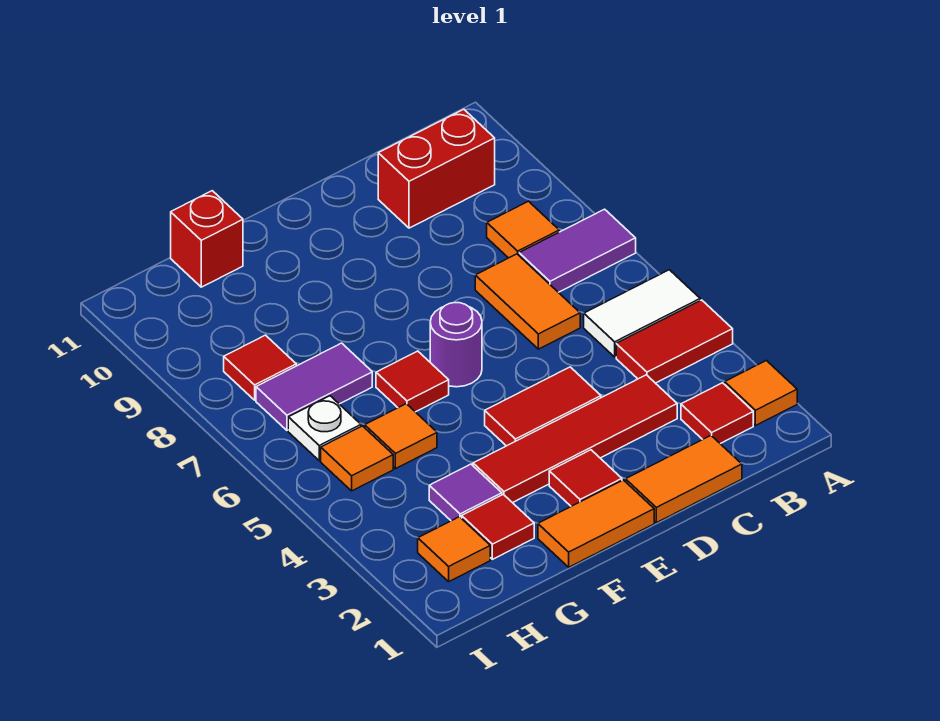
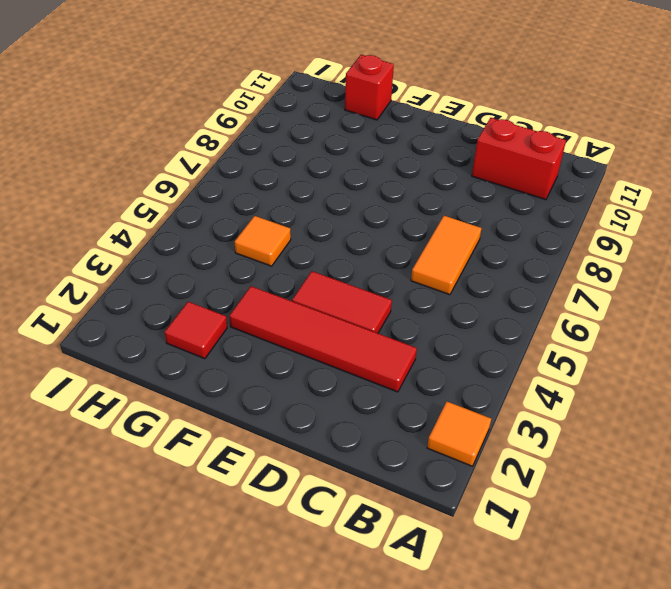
none -> red 1x2 tile [616,300,733,383]
none -> white 1x2 tile [584,270,700,357]
none -> purple 1x2 tile [519,209,636,292]

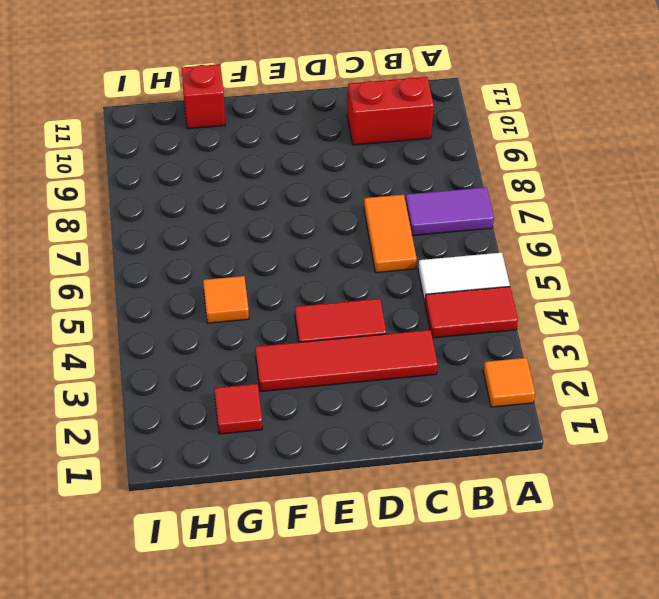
none -> red 1x1 tile [681,383,753,444]
none -> orange 1x1 tile [487,201,559,258]
none -> orange 1x2 tile [626,436,742,523]

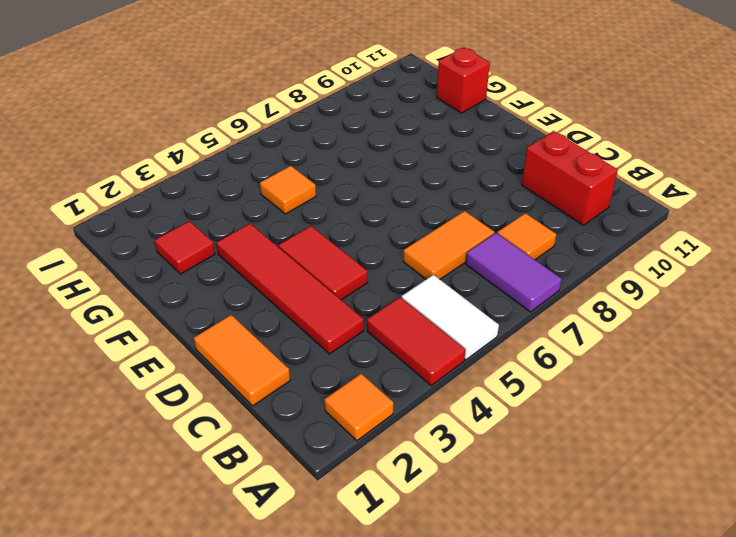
none -> red 1x1 tile [681,383,753,444]
none -> orange 1x2 tile [538,480,654,567]
none -> red 1x1 tile [549,450,622,506]

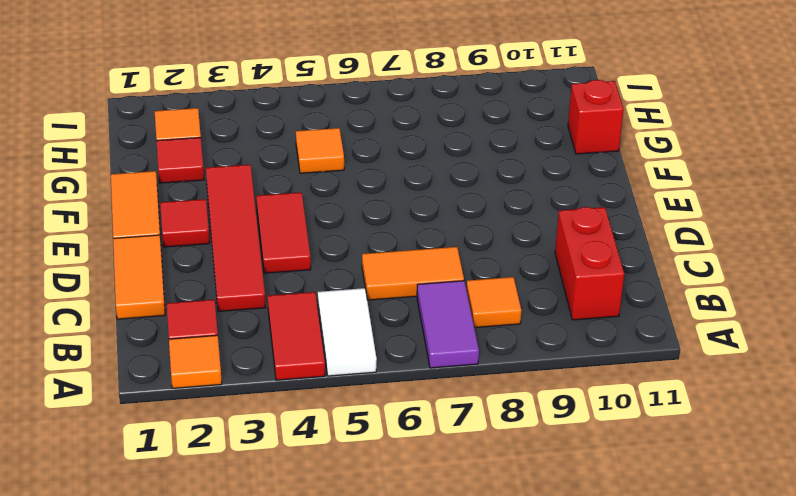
none -> purple 1x1 round brick [430,303,482,387]
none -> red 1x1 tile [376,351,449,412]
none -> purple 1x1 tile [429,464,502,521]

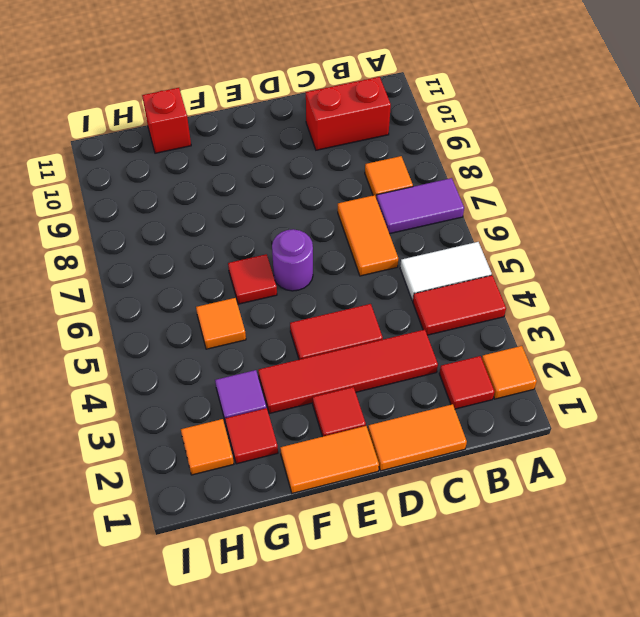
none -> purple 1x2 tile [256,343,372,430]
none -> orange 1x1 tile [321,426,393,491]
none -> white 1x1 plate [288,396,361,461]

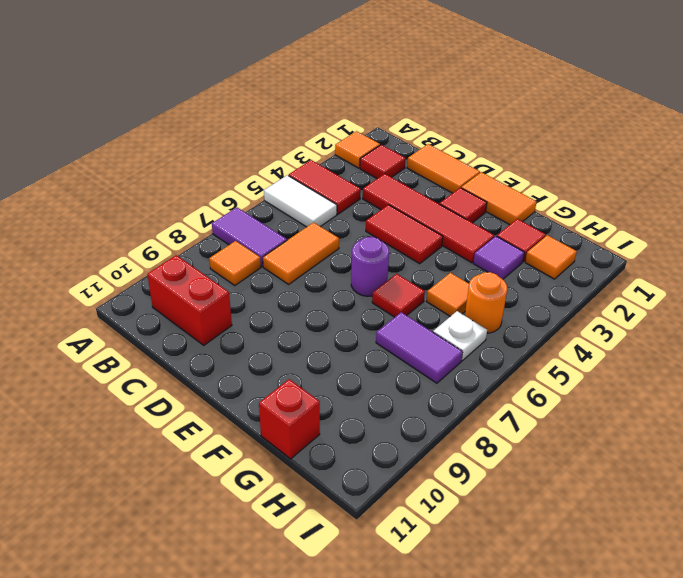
orange 1x1 round brick [465,272,508,333] -> orange 1x1 tile [321,426,393,491]
none -> red 1x1 tile [224,335,296,400]

